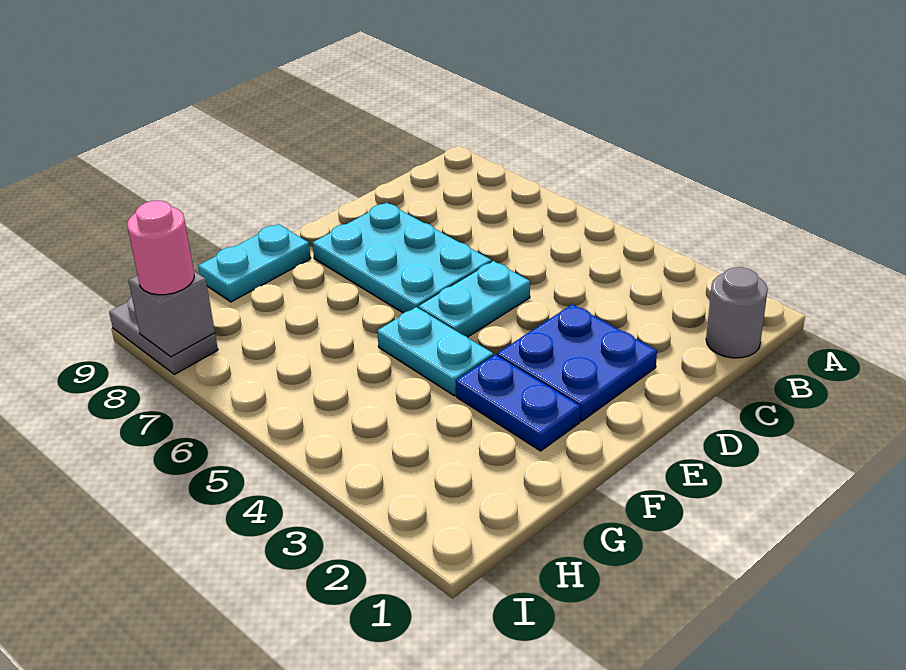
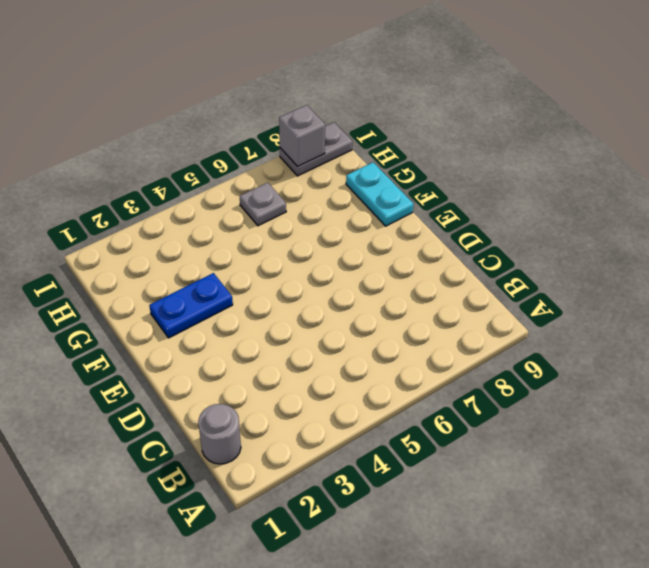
grey 1x1 plate [240,183,286,226] -> none
none -> blue 2x2 plate [497,304,657,421]
none -> cyan 1x2 plate [418,261,530,337]

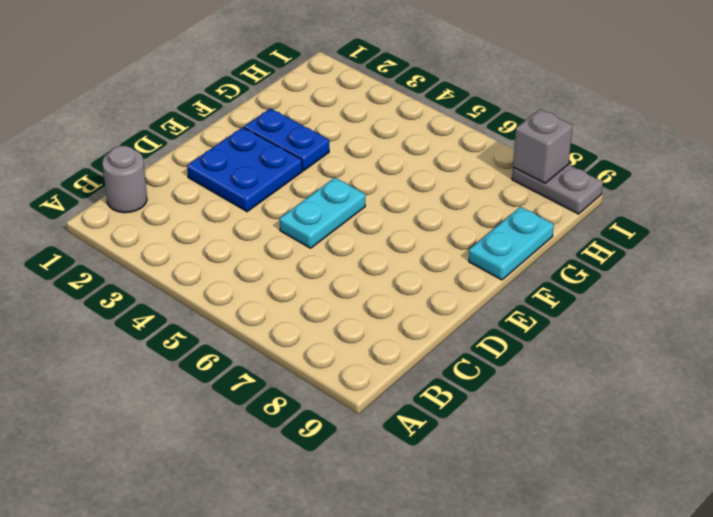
none -> cyan 2x3 plate [312,203,491,313]
none -> cyan 1x2 plate [377,307,493,396]

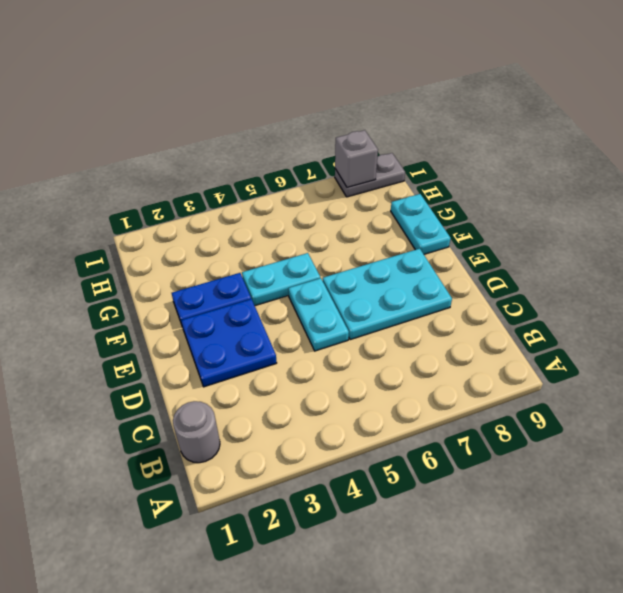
none -> pink 1x1 round brick [127,201,194,295]

